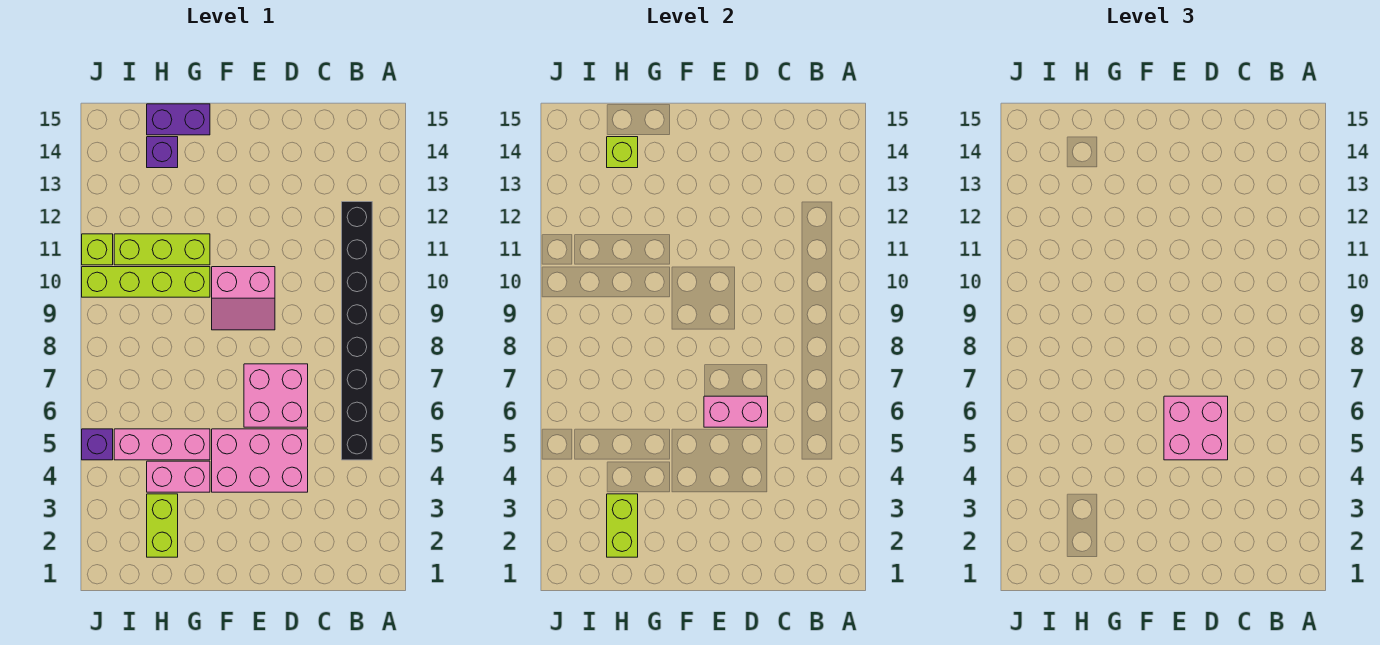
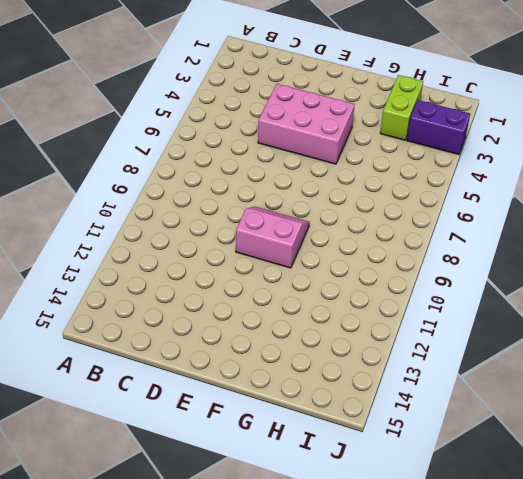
purple 1x2 brick [407,100,470,155] -> purple 1x2 brick moved to [147,104,210,135]
none -> black 1x8 brick [342,202,372,460]
none -> pink 2x2 brick [244,364,308,427]
none -> pink 1x2 brick [147,461,210,492]

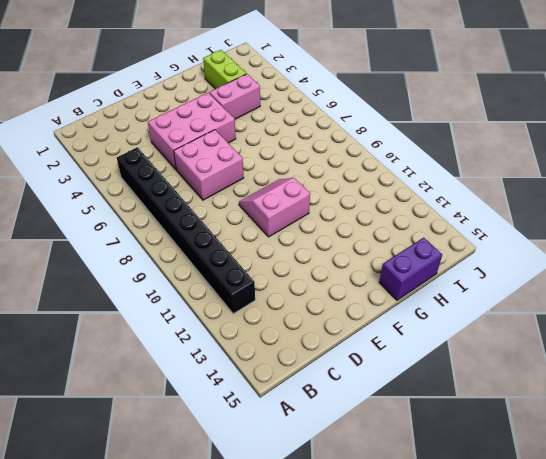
none -> pink 1x3 brick [114,429,210,460]
none -> lime 1x4 brick [82,267,210,297]
none -> lime 1x3 brick [114,234,210,265]

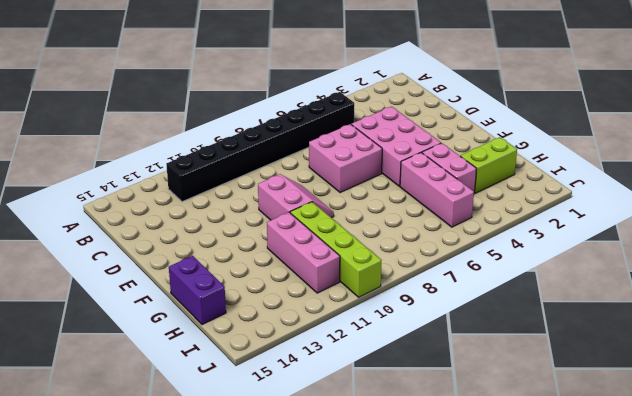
pink 1x3 brick [267,212,340,293] -> lime 1x3 brick [114,234,210,265]
none -> purple 1x1 brick [147,137,178,168]
none -> purple 1x1 brick [82,429,113,460]
none -> lime 1x1 brick [82,234,113,265]

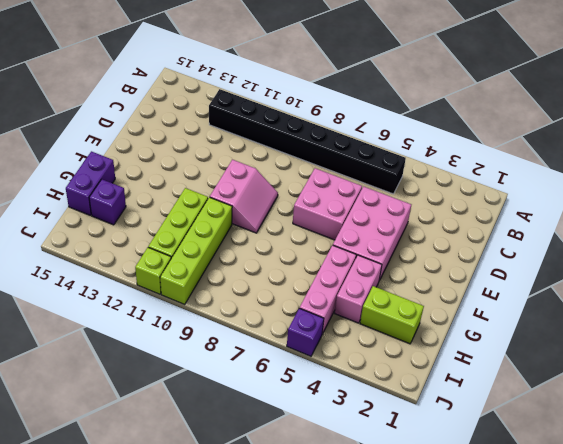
none -> pink 1x2 brick [704,396,768,427]
none -> lime 1x2 brick [607,494,638,557]
none -> lime 1x1 brick [607,137,638,168]

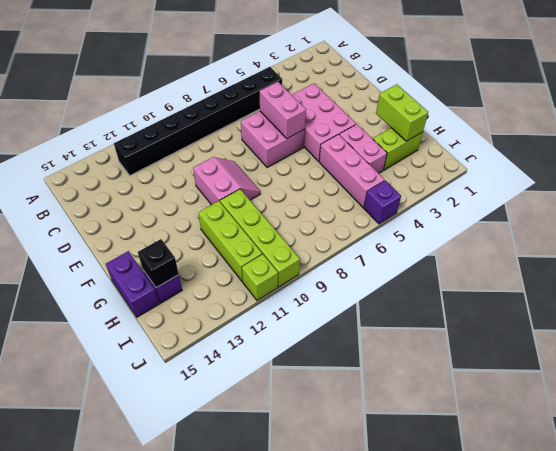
lime 1x2 brick [376,84,428,141] -> lime 1x2 brick turned to [607,494,638,557]
black 1x1 brick [138,239,179,288] -> lime 1x1 brick [607,137,638,168]
none -> pink 2x2 brick [1164,396,1228,460]

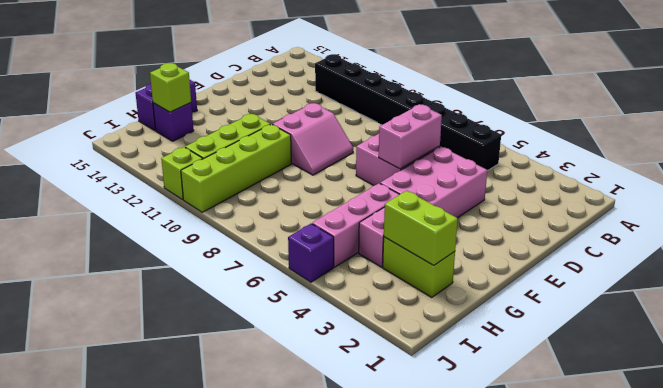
none -> pink 2x2 brick [1164,396,1228,460]

